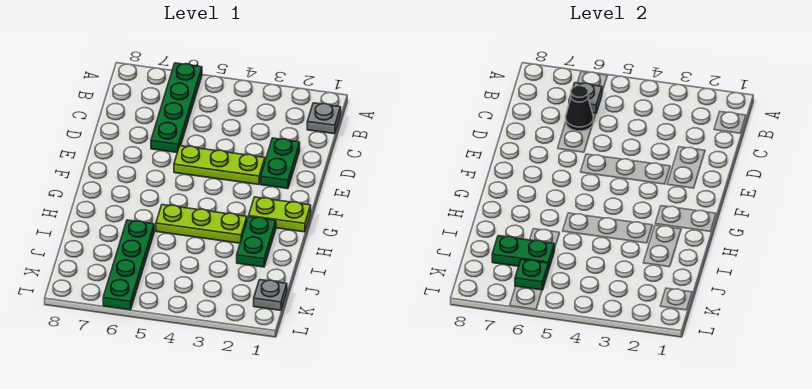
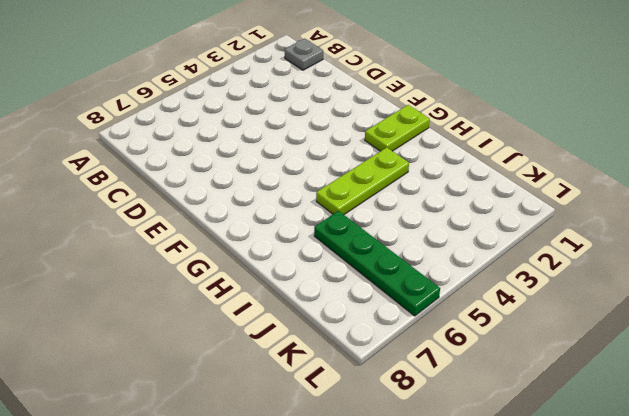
none -> green 1x4 plate [151,63,202,153]
none -> green 1x2 plate [261,138,300,189]
none -> lime 1x3 plate [174,146,265,185]

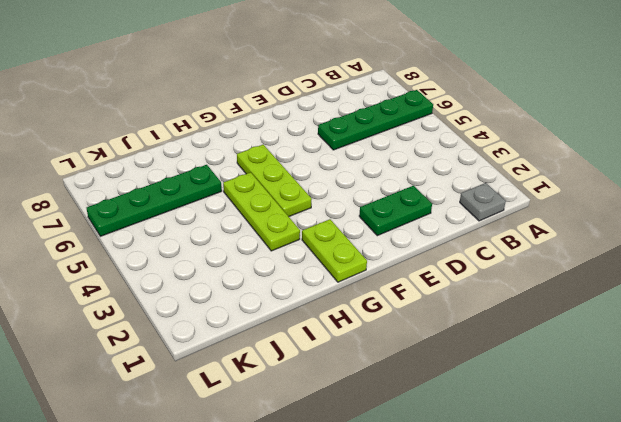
lime 1x3 plate [237,145,312,217] -> lime 1x3 plate moved to [174,146,265,185]
none -> green 1x2 plate [237,217,276,267]
none -> grey 1x1 plate [254,280,287,310]
none -> grey 1x1 plate [569,83,602,113]

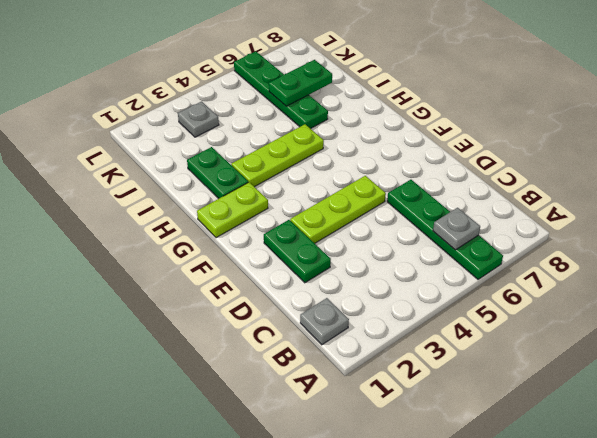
grey 1x1 plate [178,102,219,137] -> grey 1x1 plate moved to [254,280,287,310]
none -> black 1x1 cone [566,86,594,131]
none -> green 1x1 plate [515,259,548,290]

